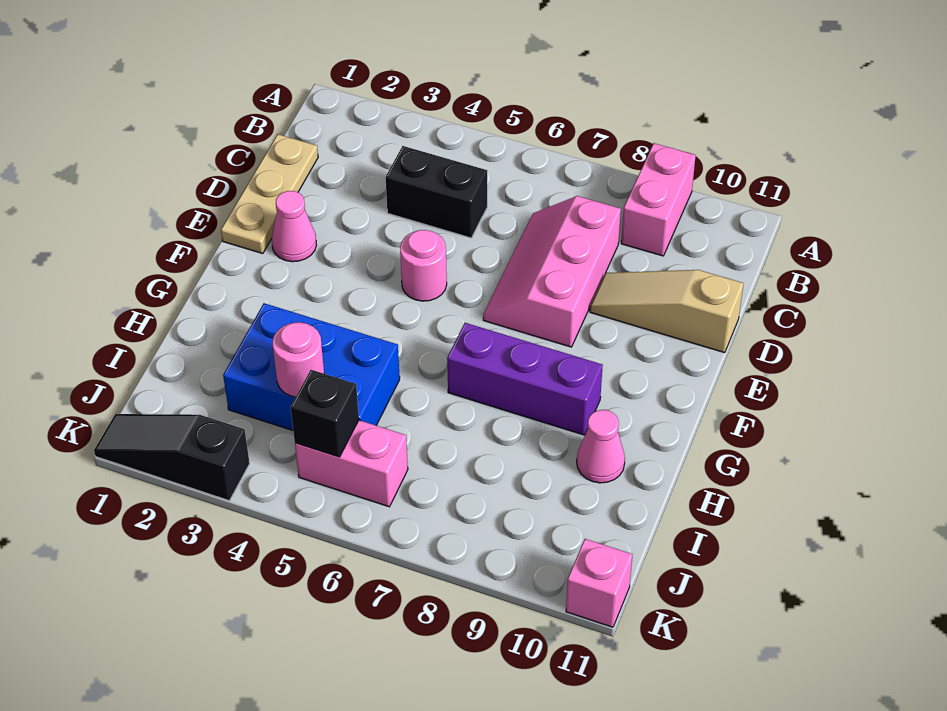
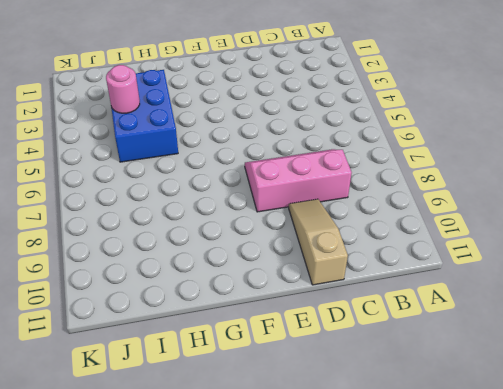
none -> pink 1x2 brick [621,143,696,256]
none -> tan 1x3 plate [221,134,318,254]
none -> black 1x2 brick [386,146,487,238]

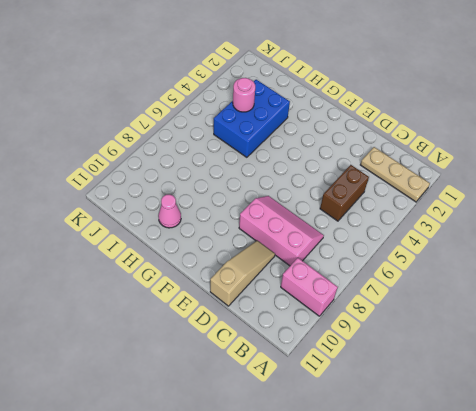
tan 1x3 plate [360,147,430,202] -> tan 1x3 plate moved to [221,134,318,254]
brown 1x2 brick [320,165,369,221] -> black 1x2 brick [386,146,487,238]
none -> pink 1x1 cone [272,191,316,262]
none -> pink 1x1 round brick [400,230,447,301]
none -> purple 1x3 brick [447,323,603,435]

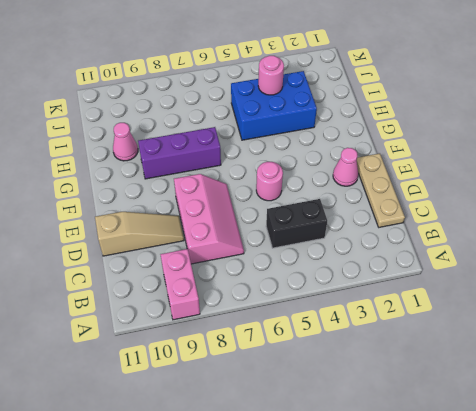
none -> pink 1x2 brick [295,420,408,507]
none -> black 1x3 slope [94,414,250,500]
none -> pink 1x1 brick [566,539,633,627]

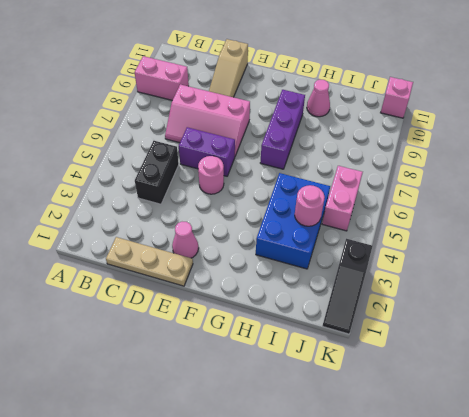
purple 1x2 brick [179,127,235,176] -> none
none -> black 1x1 brick [291,370,359,457]

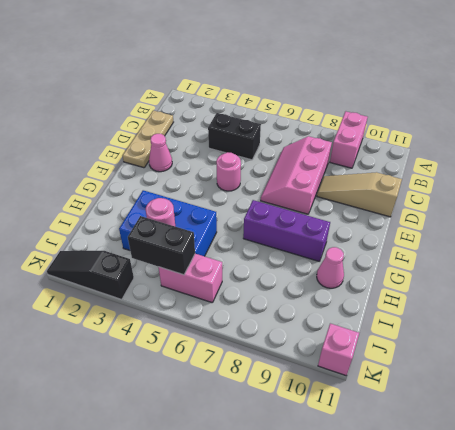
black 1x2 brick [128,216,195,275] -> black 1x1 brick [291,370,359,457]

